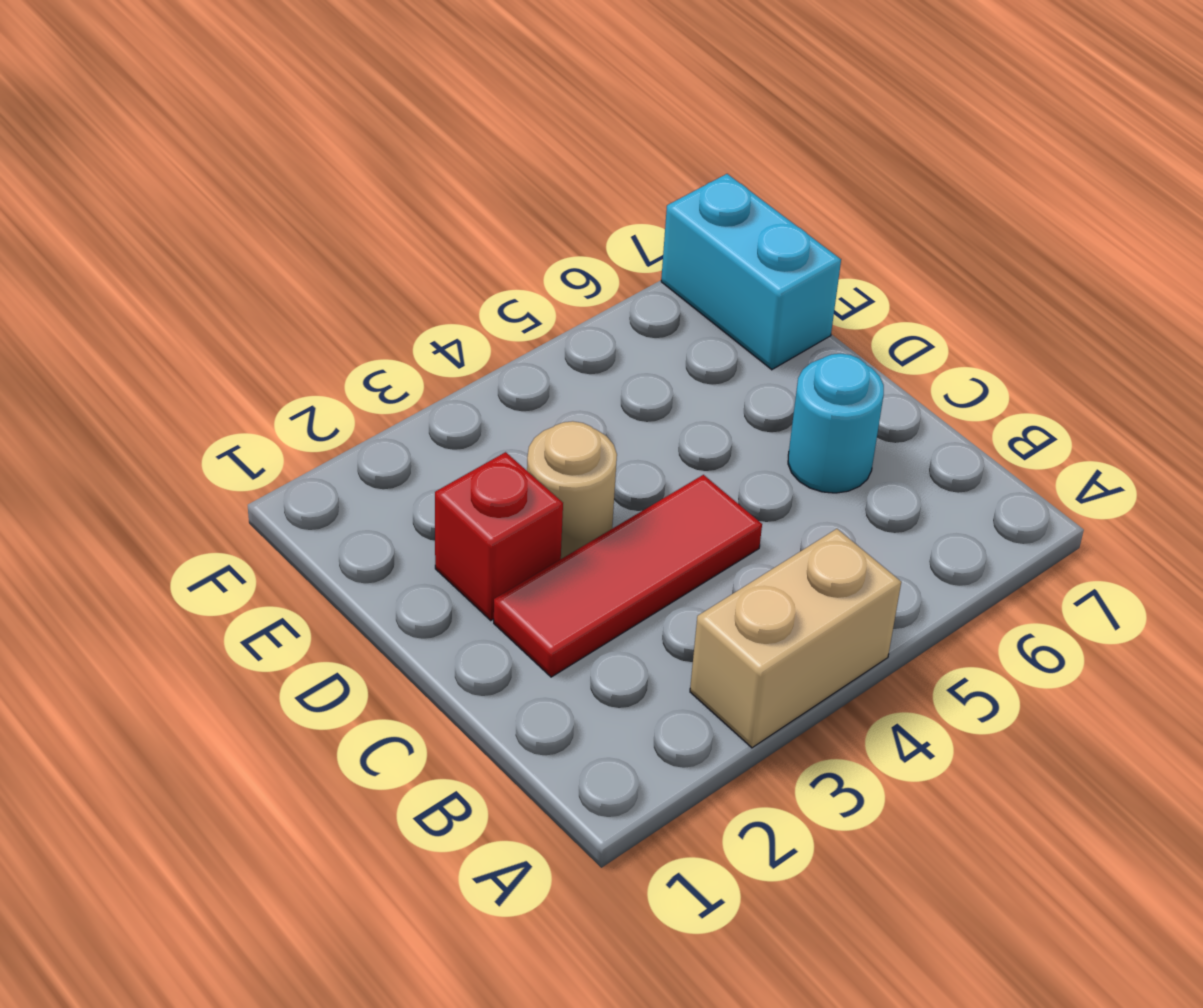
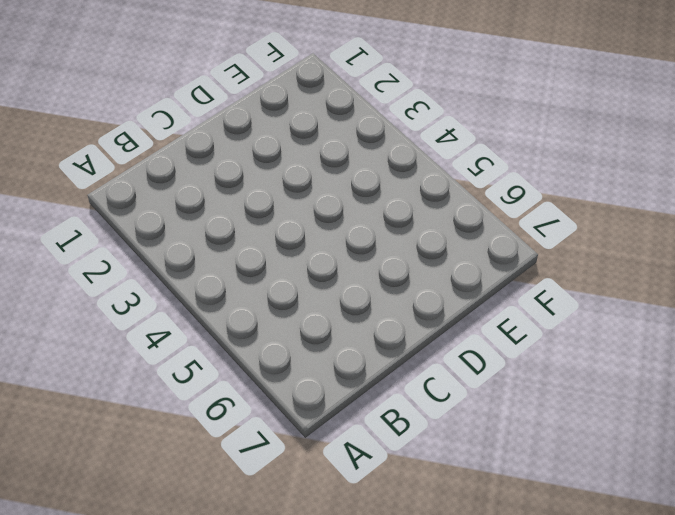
none -> tan 1x2 brick [690,529,901,748]
none -> red 1x3 tile [494,475,762,677]

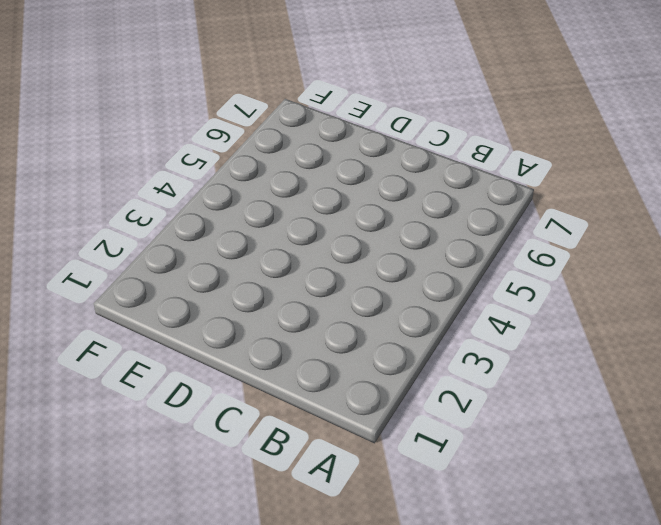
none -> tan 1x2 brick [690,529,901,748]
none -> red 1x3 tile [494,475,762,677]

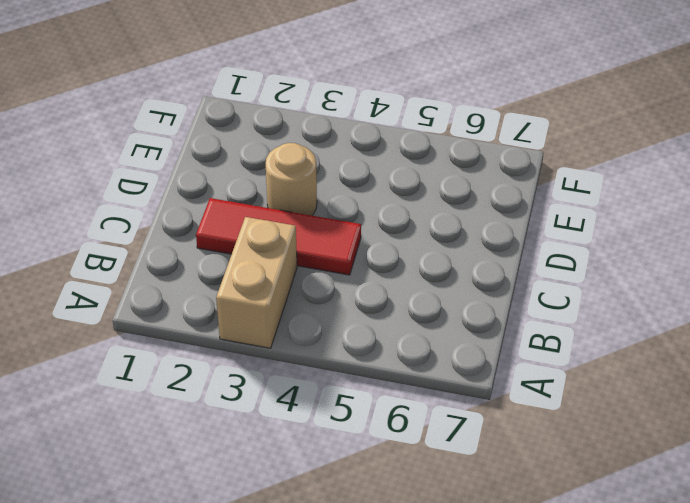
tan 1x2 brick [216,217,297,348] -> tan 1x2 brick turned to [690,529,901,748]
none -> cyan 1x1 round brick [788,354,884,493]
none -> red 1x1 brick [435,452,563,620]

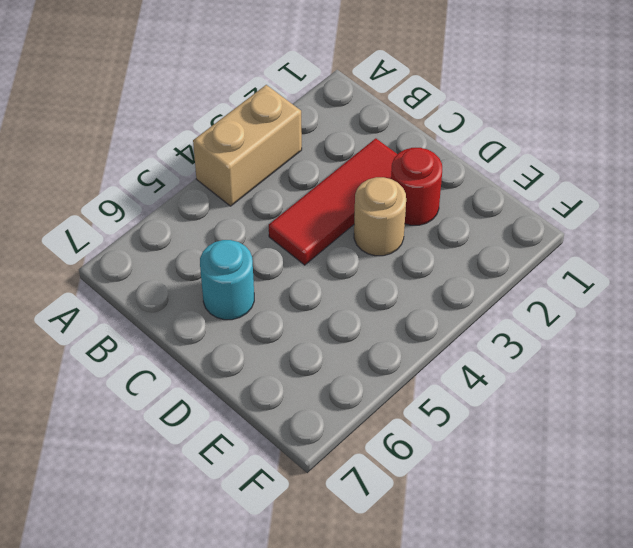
red 1x1 round brick [391,148,442,225] -> red 1x1 brick [435,452,563,620]
none -> cyan 1x2 brick [661,174,841,370]

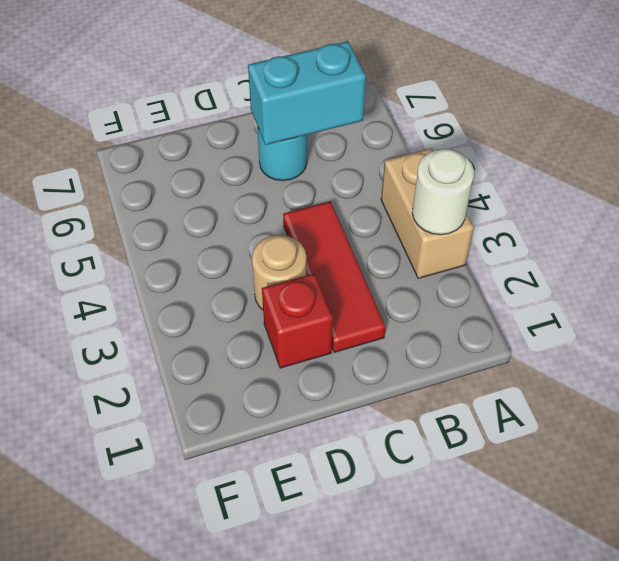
white 1x1 round brick [412,149,474,235] -> none
cyan 1x2 brick [248,41,366,145] -> cyan 1x2 brick moved to [661,174,841,370]

